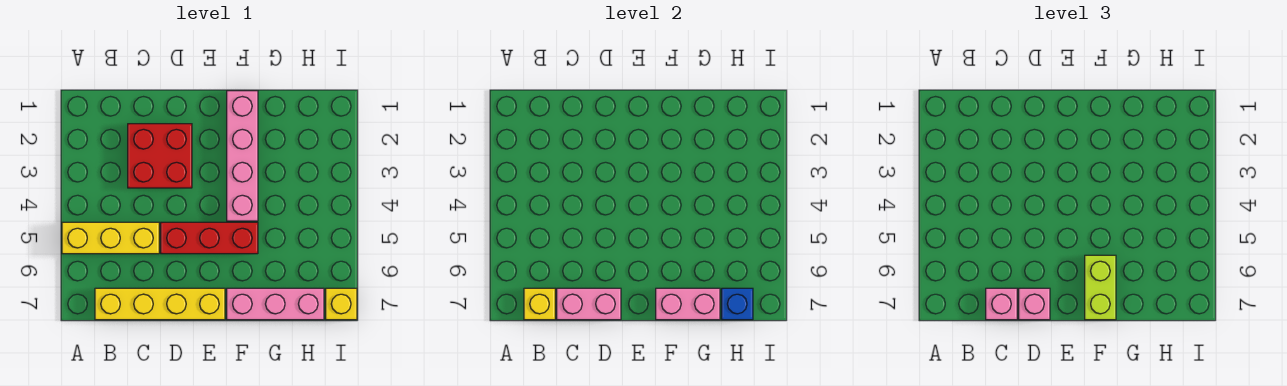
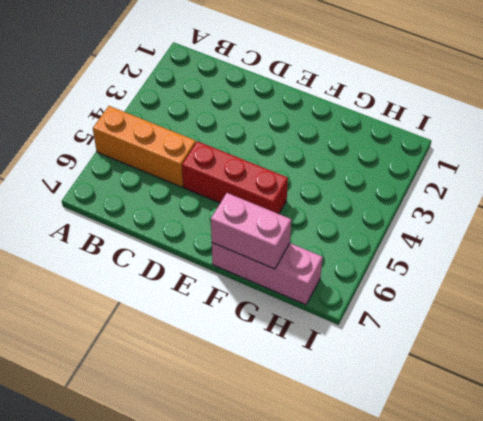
orange 1x3 brick [93,106,196,187] -> yellow 1x3 brick [62,222,159,254]
none -> yellow 1x4 brick [95,288,225,320]
none -> red 2x2 brick [128,124,192,188]
none -> pink 1x4 brick [227,91,258,221]

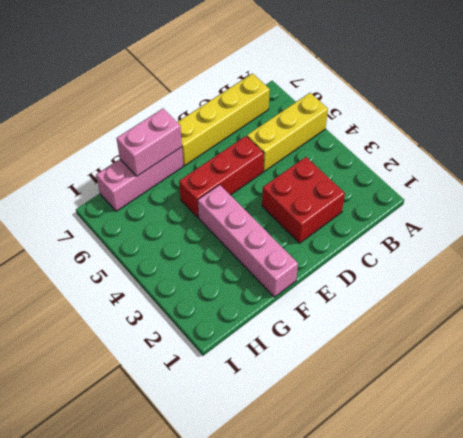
none -> yellow 1x1 brick [326,288,357,320]
none -> yellow 1x1 brick [524,288,555,320]
none -> pink 1x2 brick [557,288,621,320]

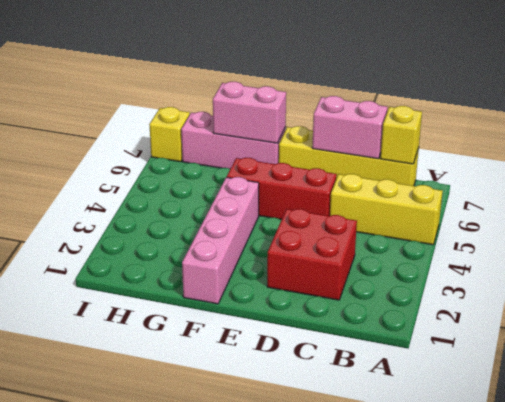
none -> blue 1x1 brick [722,288,753,320]
none -> pink 1x1 brick [986,288,1017,320]
none -> pink 1x1 brick [1019,288,1050,320]

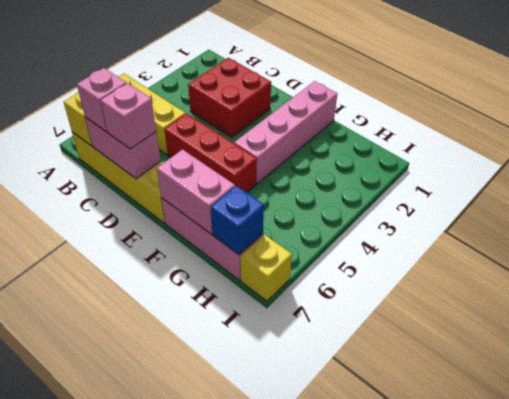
none -> lime 1x2 brick [1085,255,1116,320]

